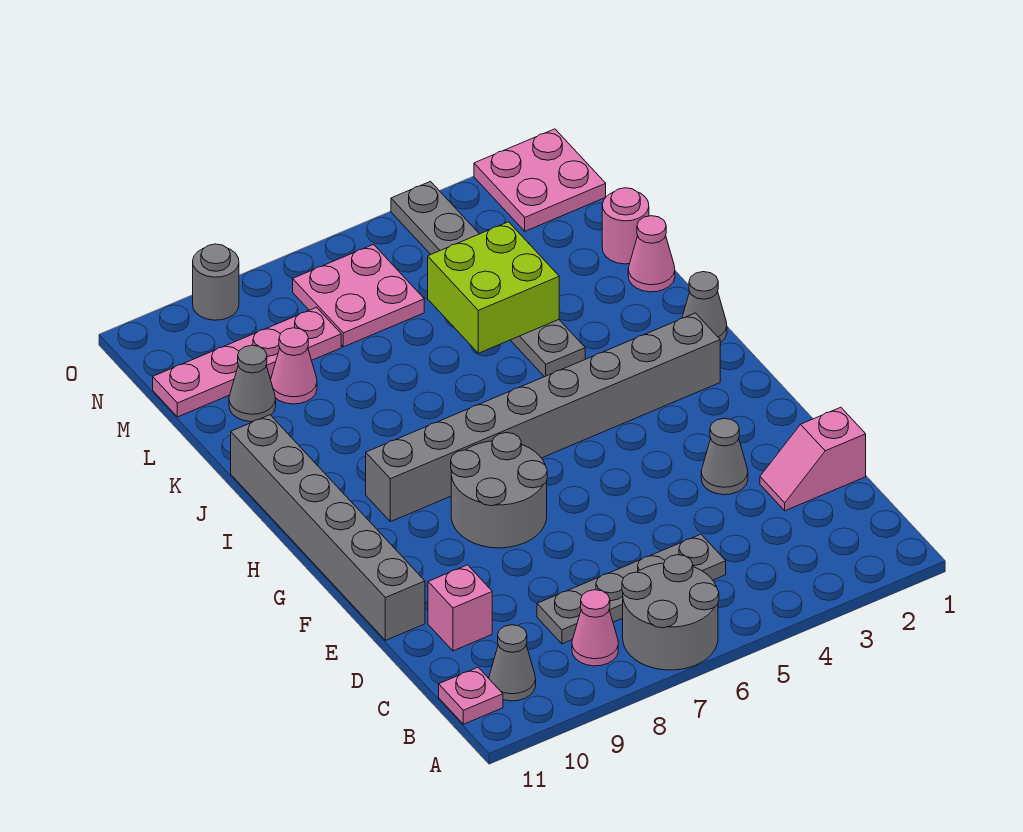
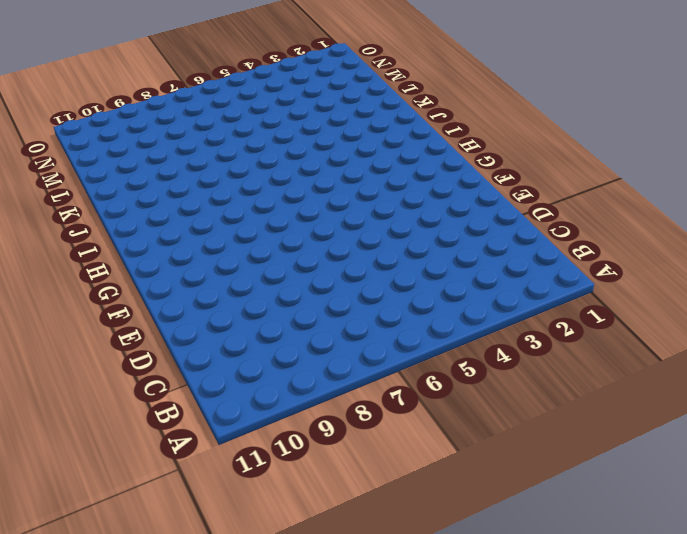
none -> grey 2x2 round brick [622,555,719,670]
none -> pink 1x1 cone [572,590,618,666]
none -> grey 1x1 cone [489,625,536,701]

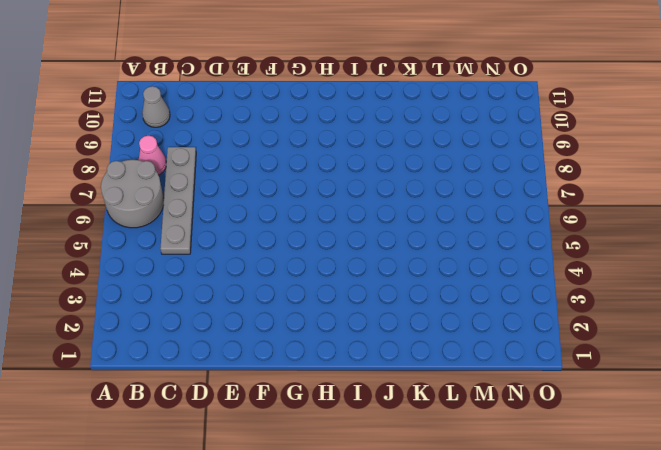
none -> pink 1x1 plate [439,667,503,724]
none -> pink 1x2 slope [760,407,866,511]
none -> pink 1x1 brick [428,565,492,651]

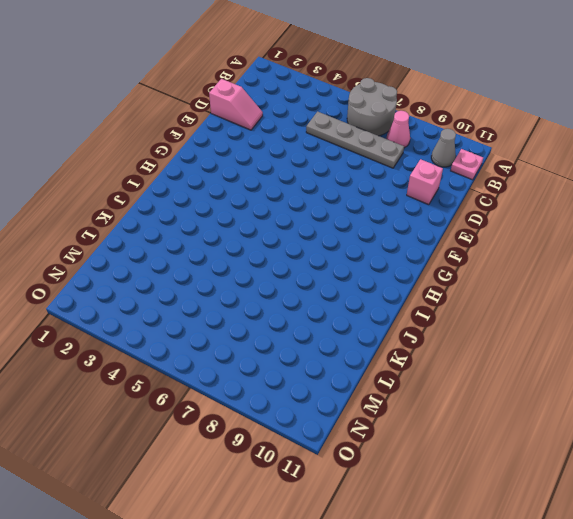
none -> grey 1x1 cone [701,418,748,495]
none -> grey 1x6 brick [231,415,425,640]
none -> grey 2x2 round brick [451,433,547,548]

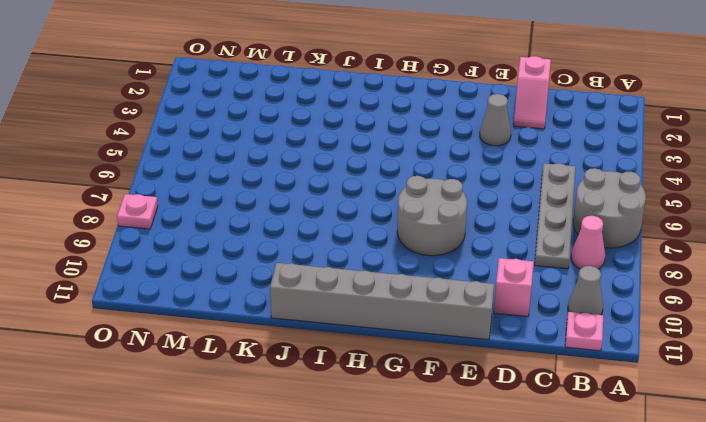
pink 1x1 plate [117,194,158,229] -> none
none -> grey 1x8 brick [366,313,720,522]
none -> grey 1x1 cone [682,272,727,343]
none -> grey 1x6 plate [391,182,585,377]

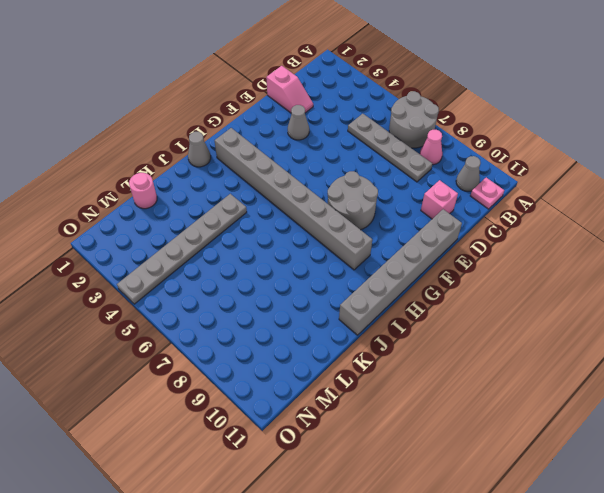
none -> pink 1x1 cone [628,216,675,292]
none -> pink 1x1 cone [271,328,317,404]
none -> grey 1x1 cone [229,345,276,422]

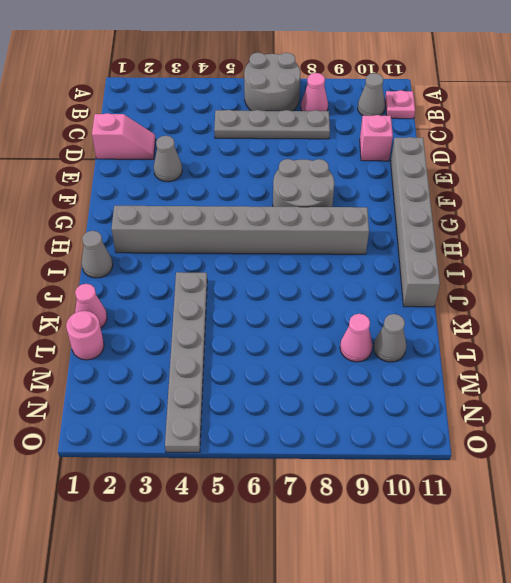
none -> pink 2x2 plate [293,245,424,347]
none -> pink 1x4 plate [153,307,341,417]
none -> pink 2x2 plate [474,129,606,231]

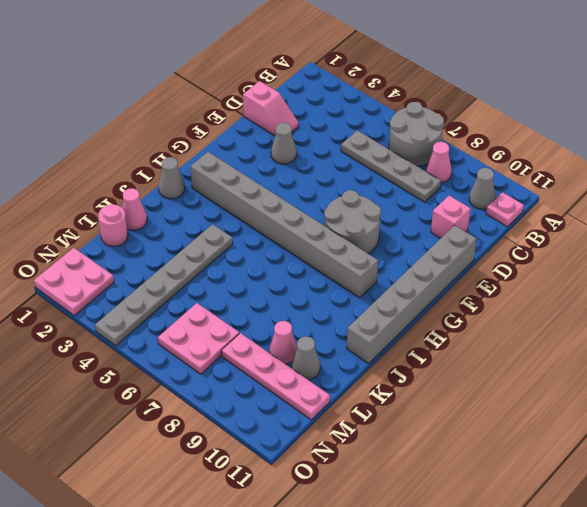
none -> grey 1x1 round brick [193,244,239,320]
none -> lime 2x2 brick [428,222,559,353]

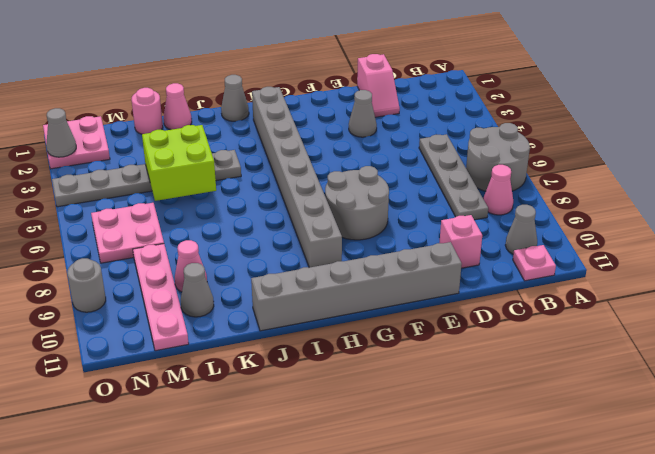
grey 1x1 cone [46,108,76,157] -> none

